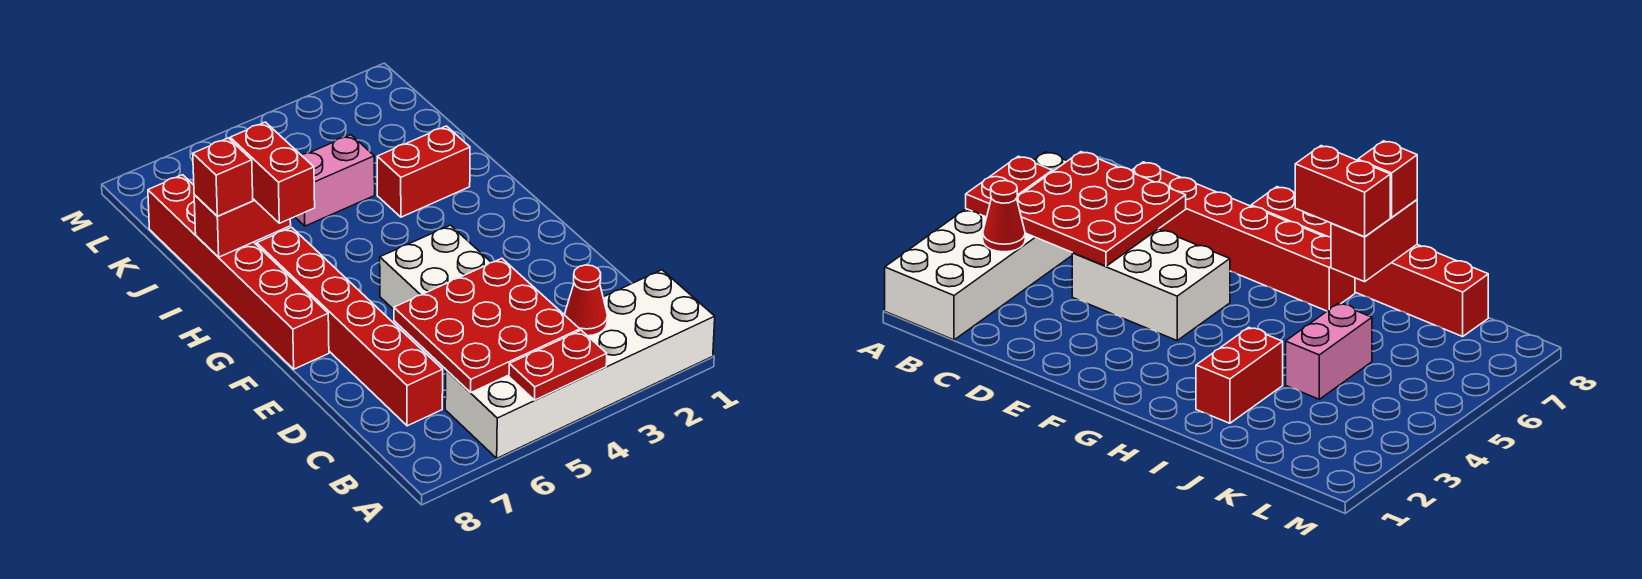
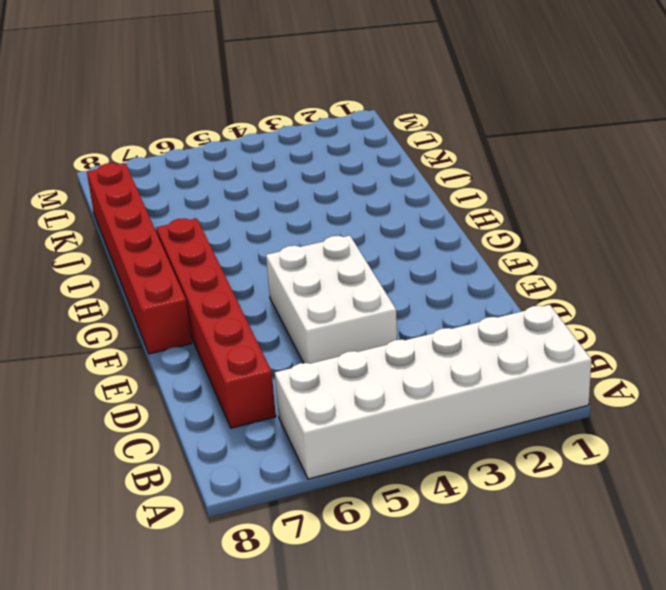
none -> red 1x2 brick [377,126,470,217]
none -> pink 1x2 brick [295,135,375,226]
none -> red 1x2 plate [509,330,607,400]

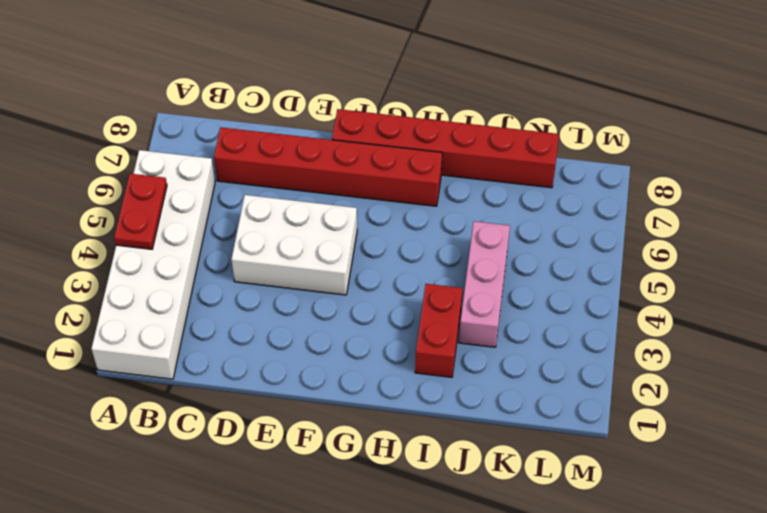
pink 1x3 brick [459,221,510,347] -> pink 1x2 brick [295,135,375,226]
none -> red 1x1 cone [565,265,607,336]
none -> red 3x3 plate [394,258,580,393]
none -> red 1x2 brick [194,195,291,257]

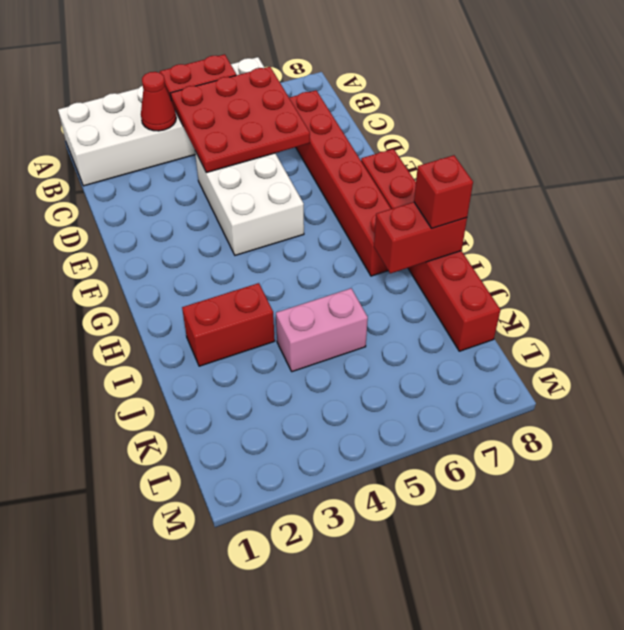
none -> red 1x2 brick [230,122,315,223]

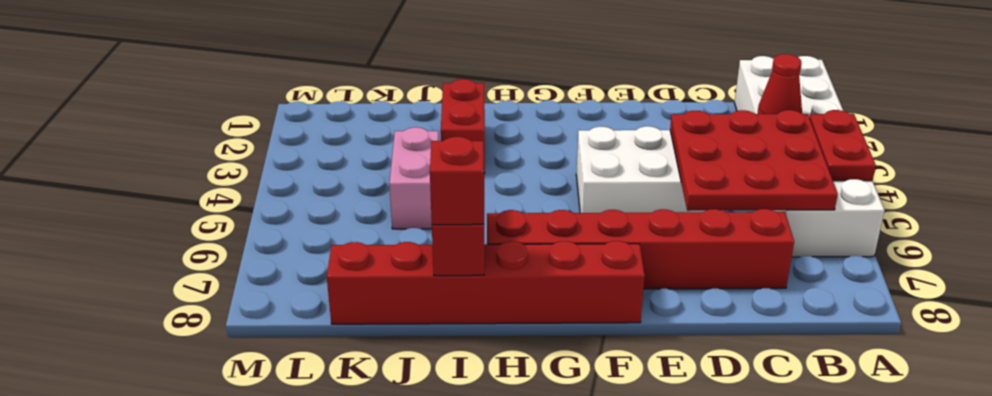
none -> red 1x2 brick [230,122,315,223]

